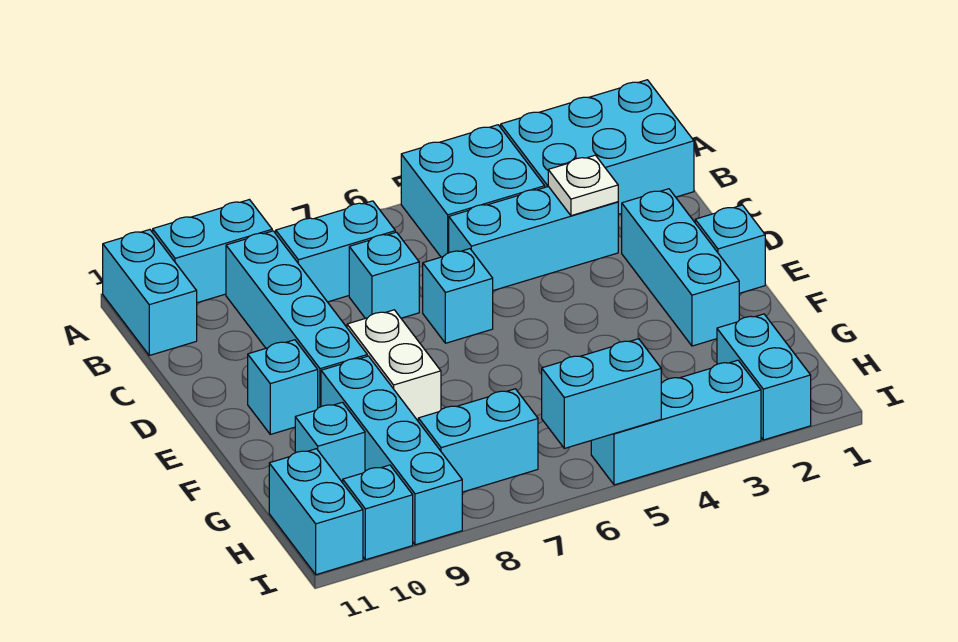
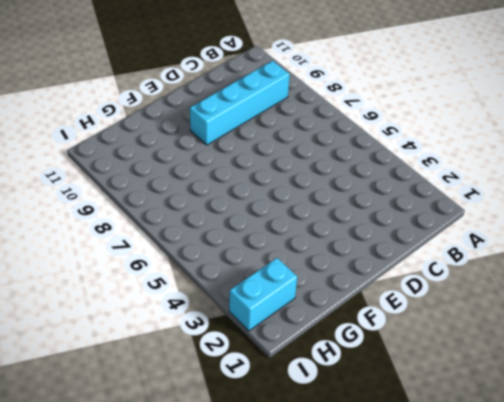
none -> cyan 2x3 brick [501,80,694,214]
none -> cyan 2x2 brick [401,125,545,257]
none -> cyan 1x2 brick [153,200,272,303]

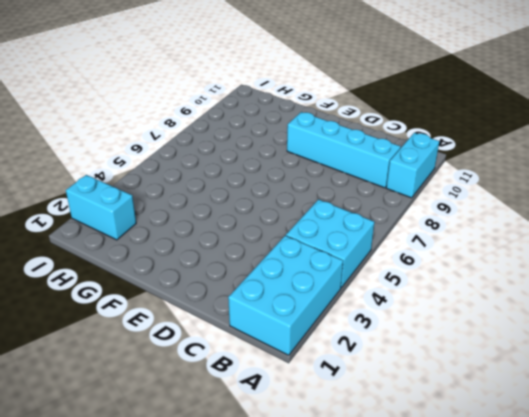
none -> cyan 1x2 brick [103,230,197,355]
none -> cyan 1x2 brick [276,201,395,302]
none -> cyan 1x3 brick [449,186,618,291]

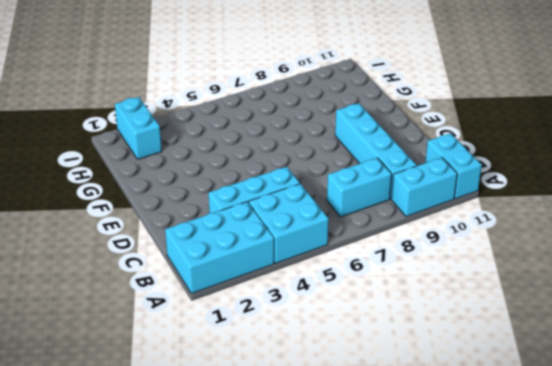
none -> cyan 1x1 brick [349,232,419,318]
none -> cyan 1x3 brick [622,189,739,346]
none -> cyan 1x1 brick [423,249,493,343]

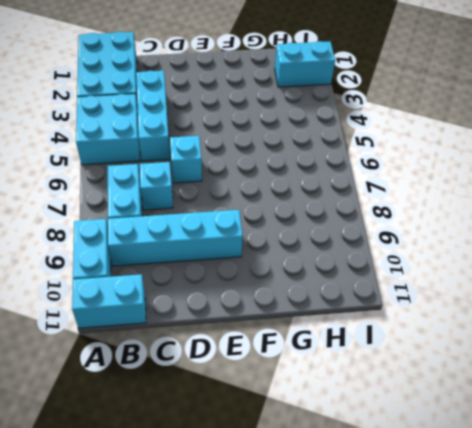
none -> cyan 1x3 brick [622,189,739,346]
none -> cyan 1x1 brick [695,205,765,293]
none -> white 1x2 brick [347,310,441,421]

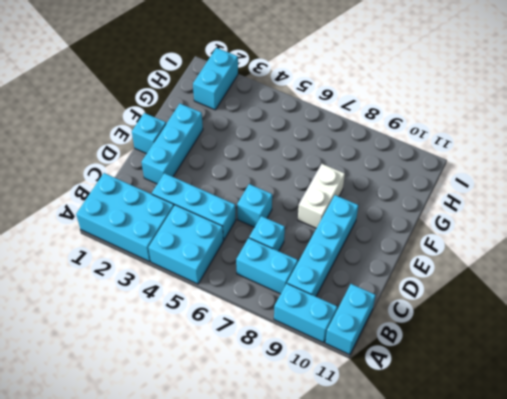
none -> cyan 1x1 brick [248,340,318,434]
none -> cyan 1x4 brick [321,356,462,545]
none -> cyan 1x1 brick [295,402,365,483]

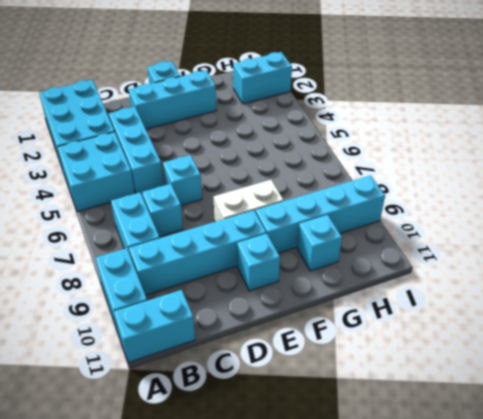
none -> cyan 1x2 brick [418,389,538,492]
none -> cyan 1x2 brick [269,449,363,575]
none -> cyan 1x3 brick [591,360,761,485]

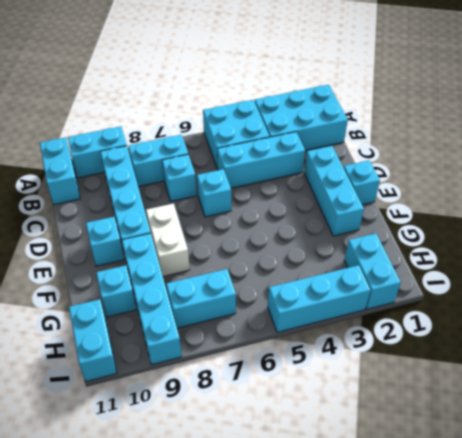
none -> cyan 1x1 brick [343,465,413,560]
none -> white 1x1 plate [548,155,618,216]
none -> cyan 1x2 brick [542,339,661,448]

